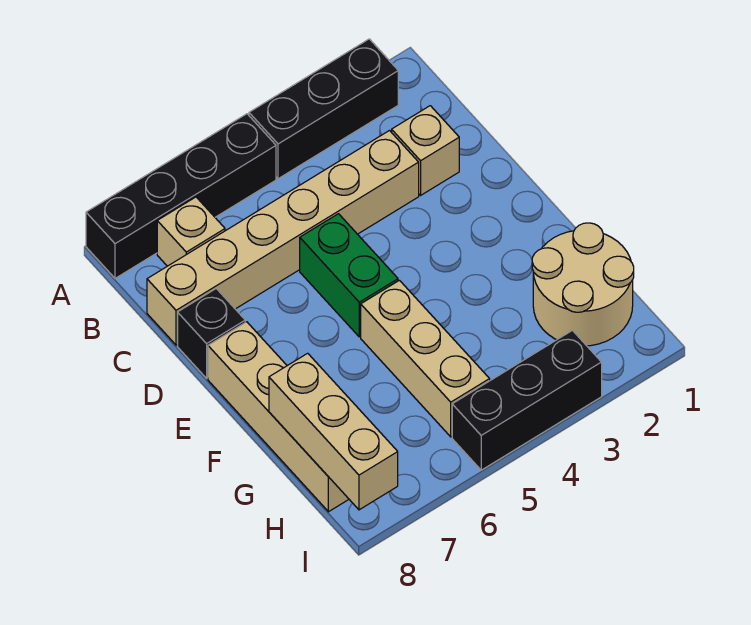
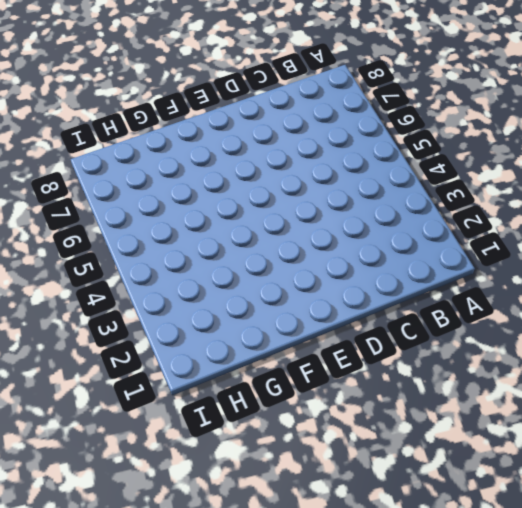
none -> black 1x3 brick [249,39,398,179]
none -> black 1x4 brick [86,114,276,278]
none -> tan 1x1 brick [157,197,225,266]

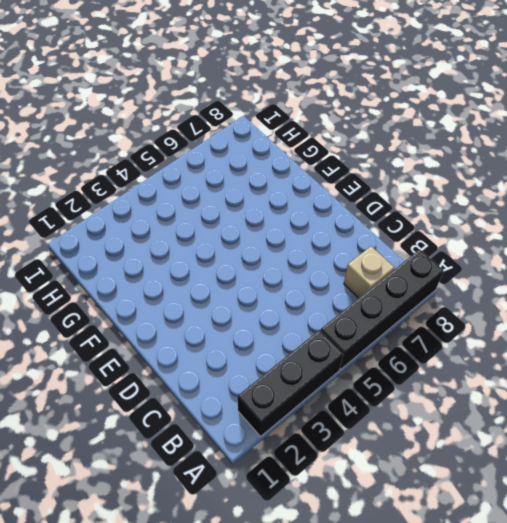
none -> tan 1x1 brick [392,106,459,195]
none -> tan 1x6 brick [147,131,419,345]
none -> green 1x2 brick [300,214,398,337]

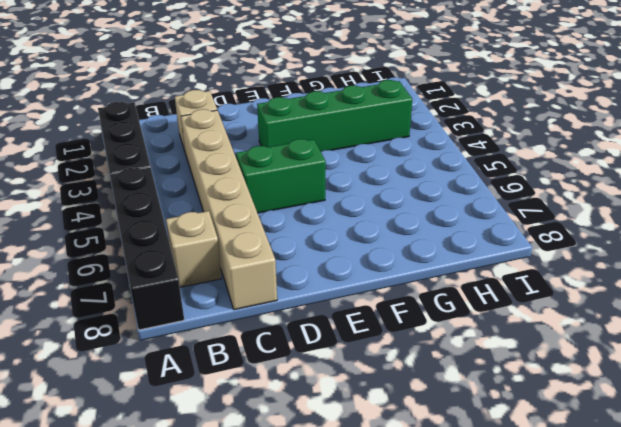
green 1x4 brick [257,80,412,151] -> none
none -> black 1x1 brick [178,289,245,378]
none -> tan 1x4 brick [208,322,349,512]
none -> tan 1x3 brick [361,280,490,437]

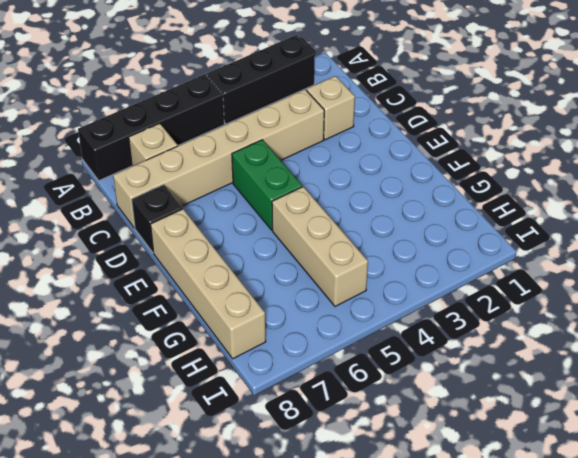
none -> tan 2x2 round brick [532,223,634,346]
none -> black 1x3 brick [452,331,602,470]
none -> tan 1x3 brick [269,353,398,510]

